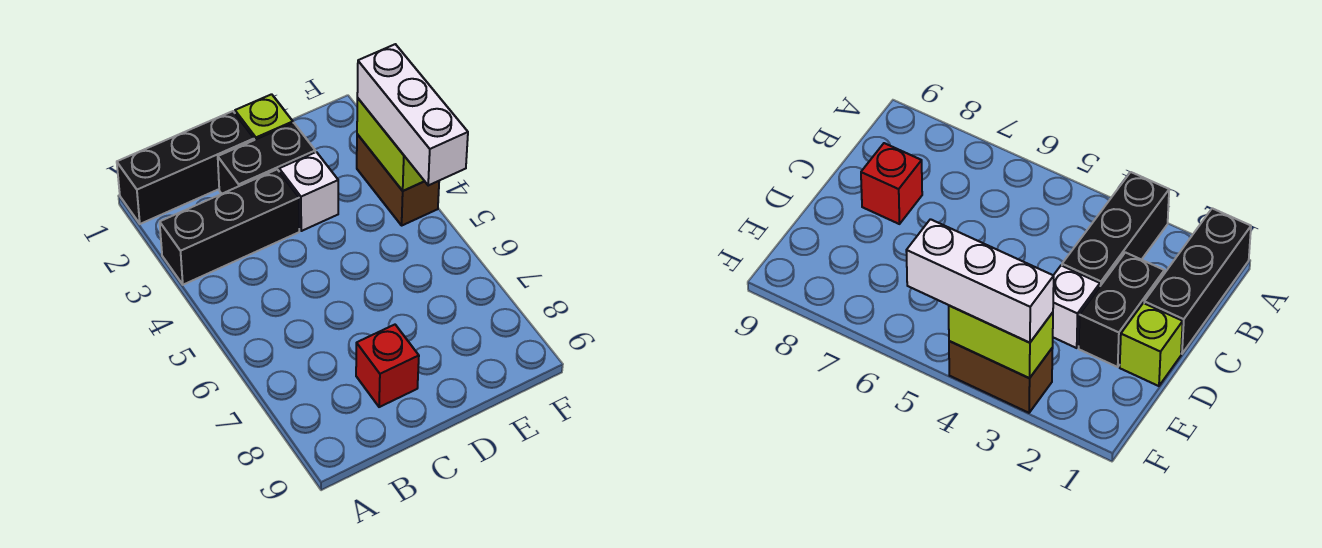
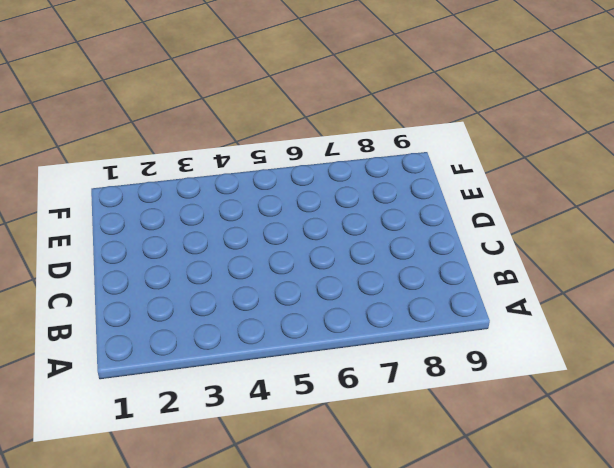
none -> black 1x3 brick [117,111,254,224]
none -> black 1x3 brick [160,169,299,285]

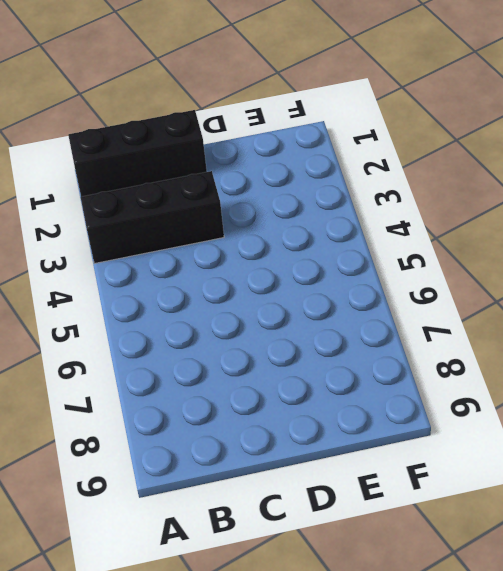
none -> black 1x2 brick [218,123,315,194]
none -> red 1x1 brick [356,325,419,407]

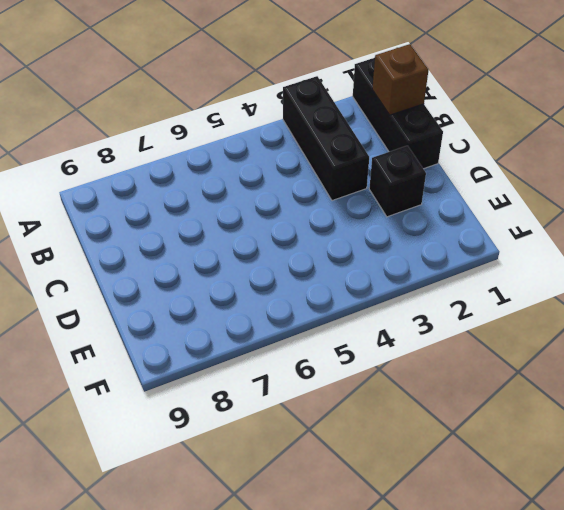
brown 1x1 brick [372,44,428,115] -> none
black 1x1 brick [369,146,426,217] -> black 1x2 brick [218,123,315,194]
none -> red 1x1 brick [356,325,419,407]
none -> lime 1x1 brick [235,94,293,140]

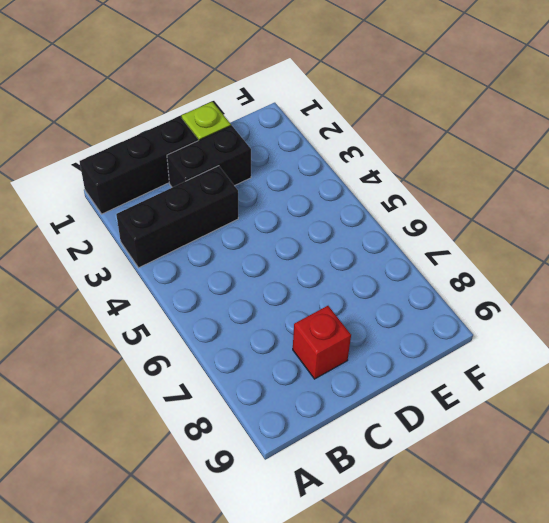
none -> white 1x1 brick [279,152,338,231]
none -> brown 1x2 brick [357,134,439,225]

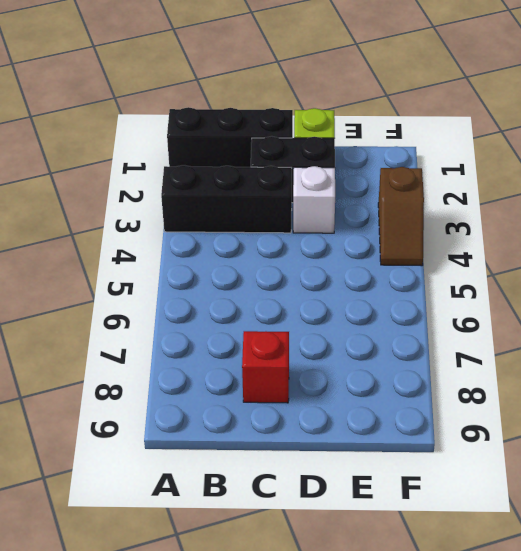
brown 1x2 slope [378,167,424,266] -> brown 1x2 brick [357,134,439,225]
none -> lime 1x2 brick [357,98,424,191]
none -> white 1x3 brick [357,44,468,185]

